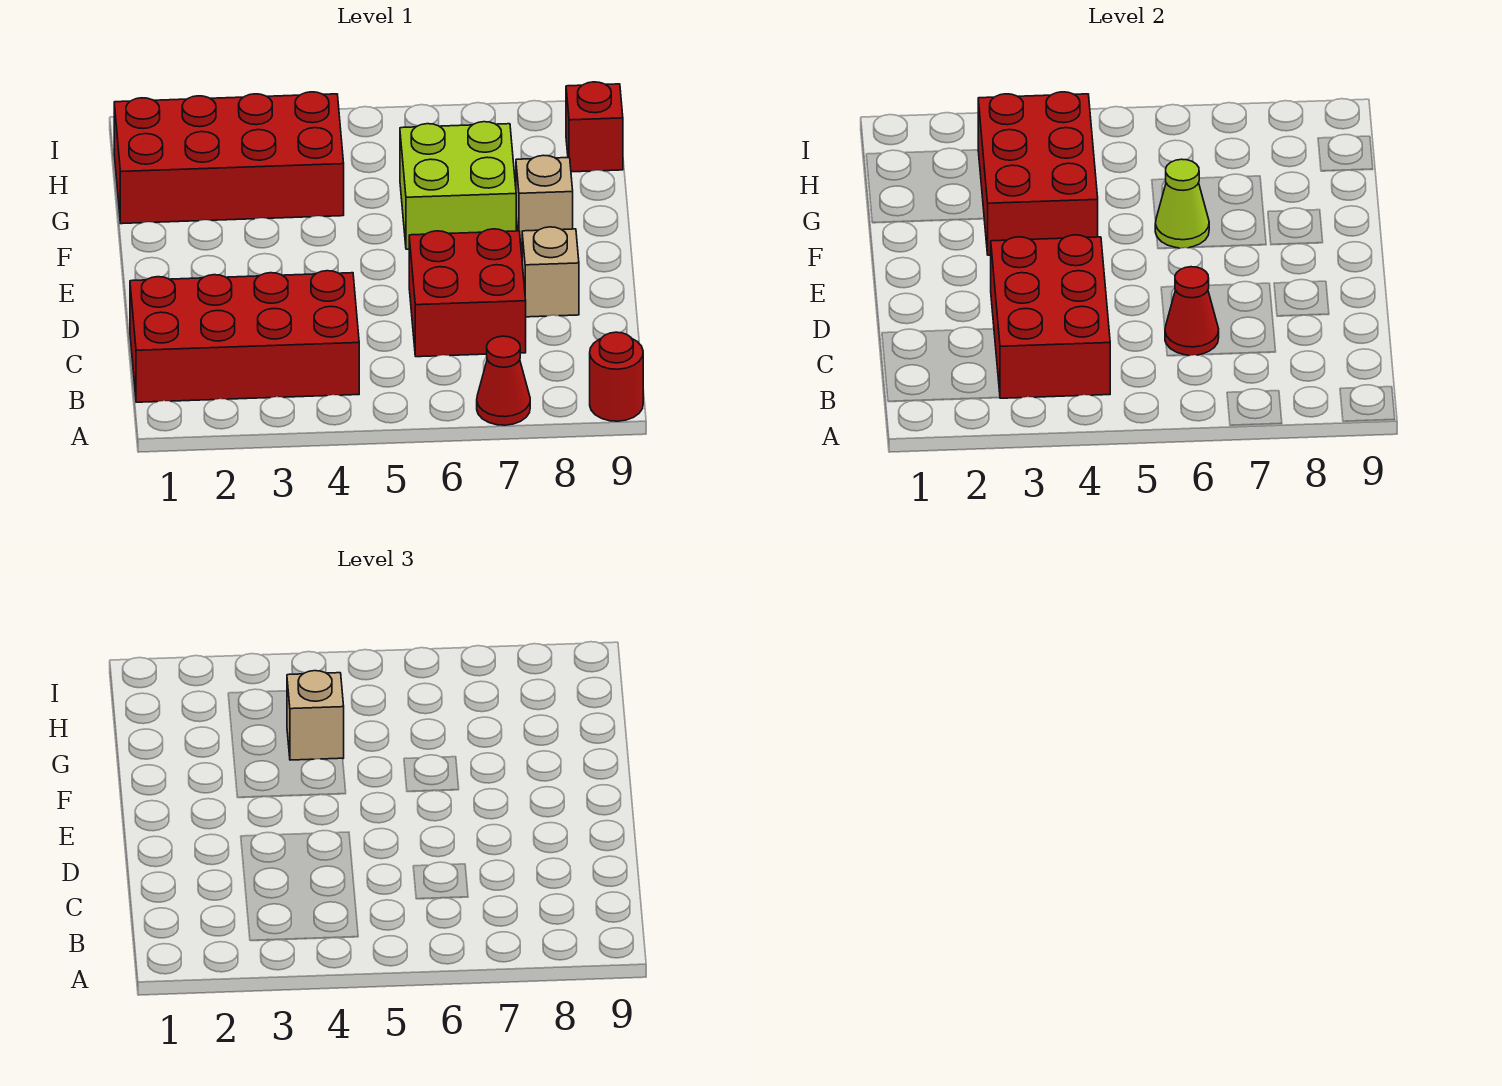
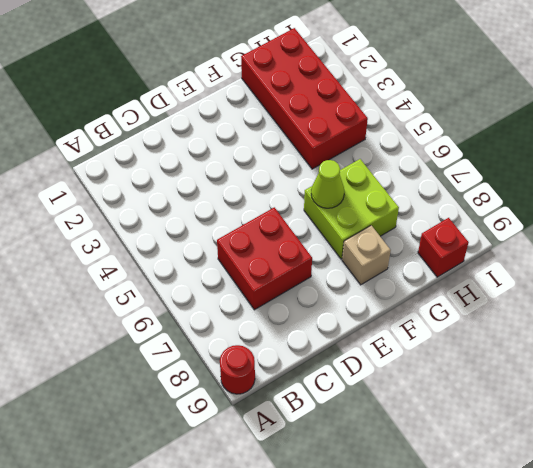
none -> red 1x1 cone [477,336,530,425]
none -> red 2x4 brick [130,271,359,402]
none -> tan 1x1 brick [522,227,579,317]

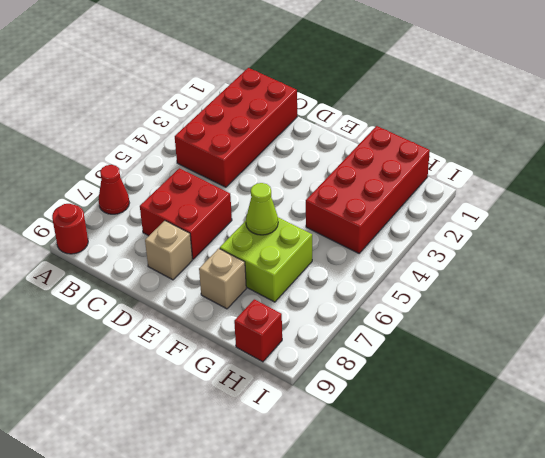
none -> red 2x3 brick [991,235,1110,398]
none -> red 1x1 cone [1165,267,1219,356]
none -> red 2x3 brick [978,92,1098,255]

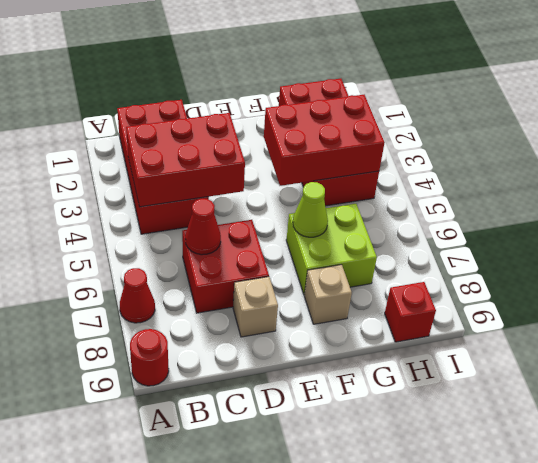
none -> tan 1x1 brick [287,671,344,760]

